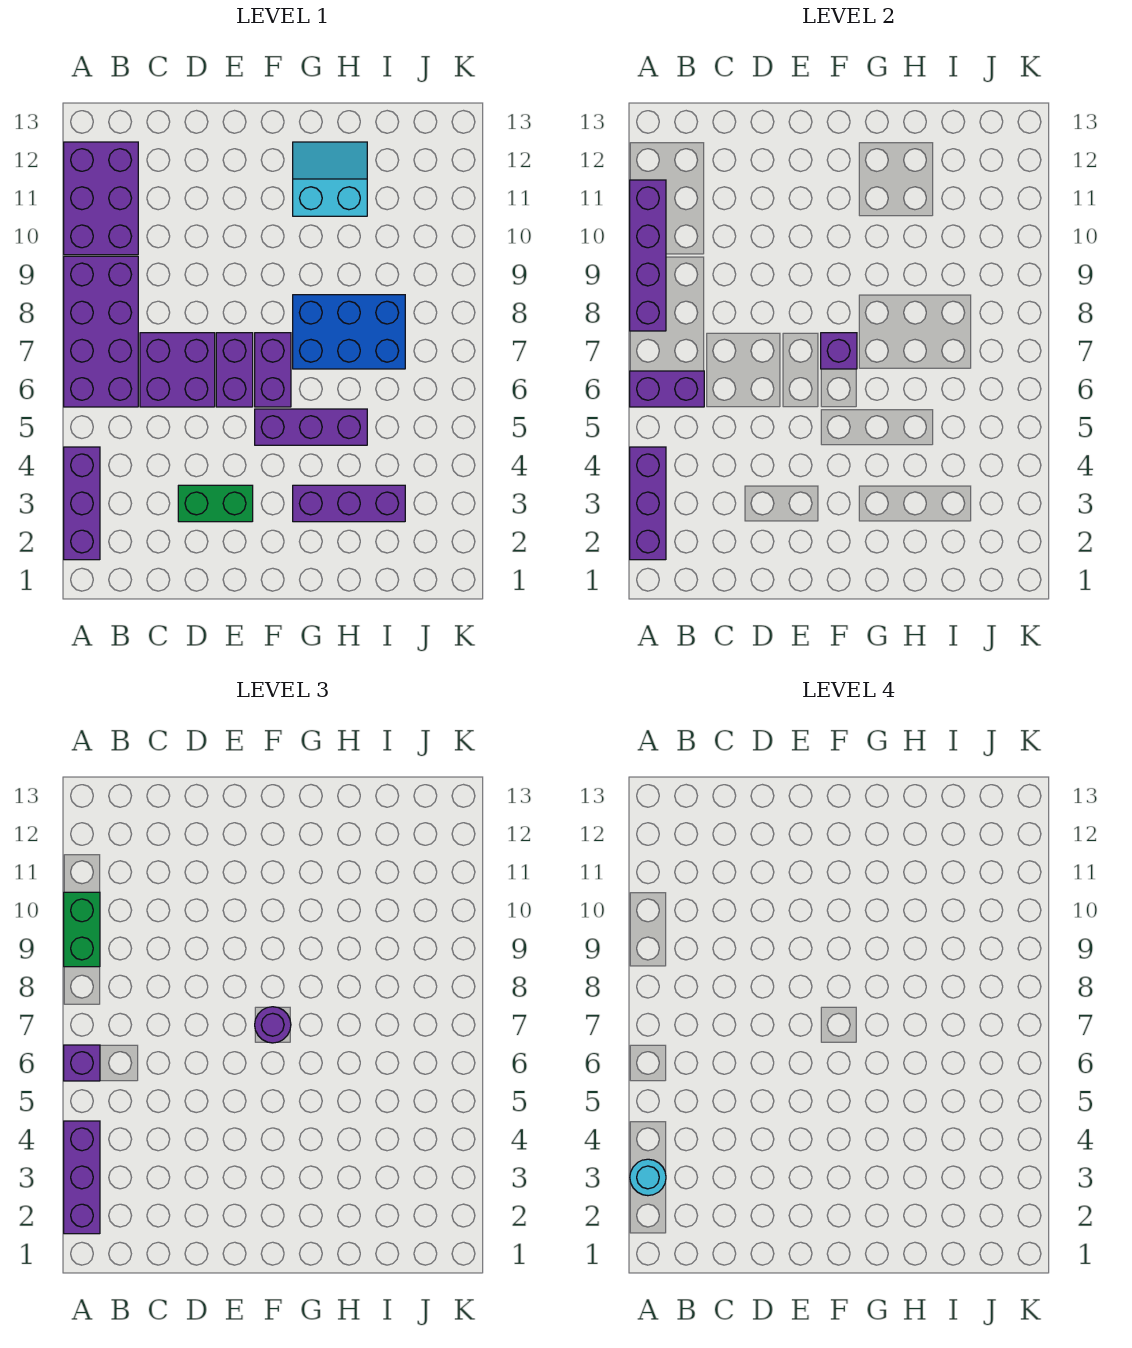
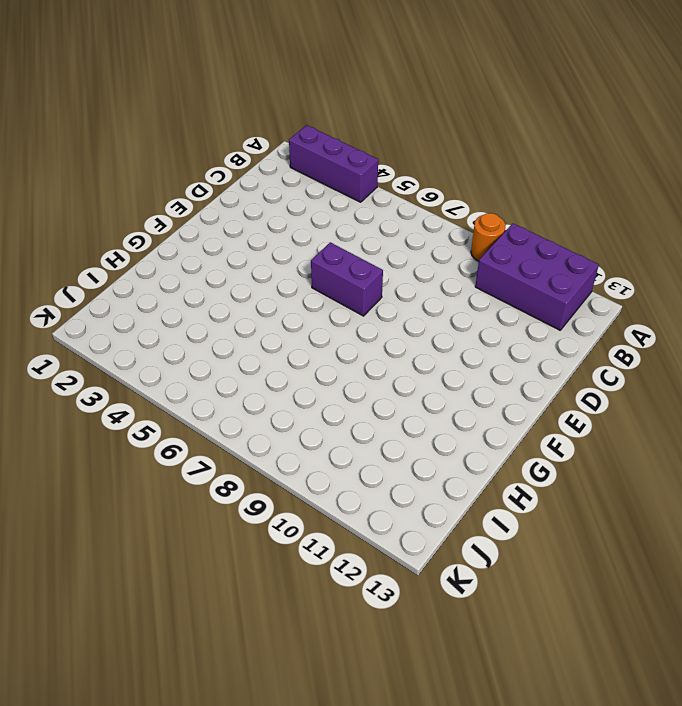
orange 1x1 round brick [471,213,506,261] -> purple 2x4 brick [64,256,138,407]
none -> purple 2x2 brick [140,333,215,407]
none -> green 1x2 brick [178,485,253,522]
none -> purple 1x3 brick [255,409,367,445]

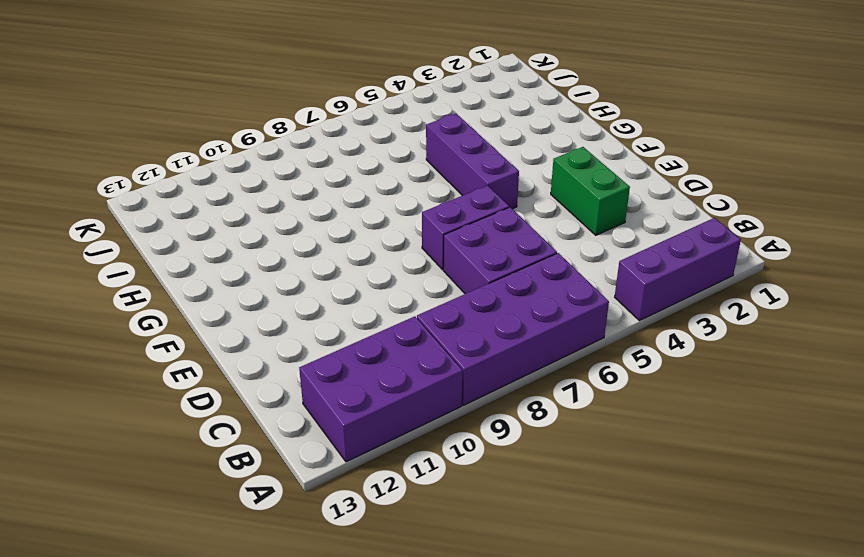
none -> purple 1x2 brick [255,333,291,407]
none -> purple 1x3 brick [293,485,405,522]
none -> blue 2x3 brick [293,295,405,369]

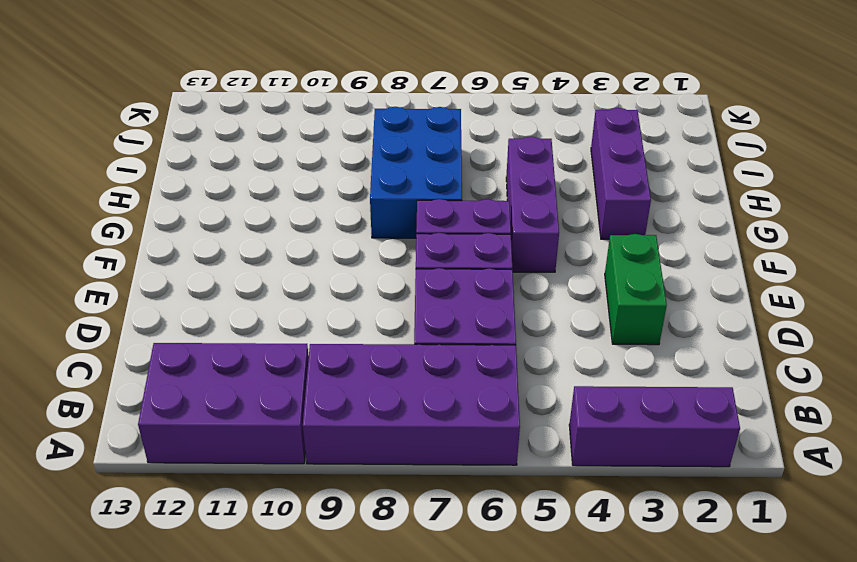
none -> cyan 2x2 slope [293,142,367,216]
none -> purple 1x3 brick [630,447,666,560]
none -> purple 1x2 brick [630,371,704,407]

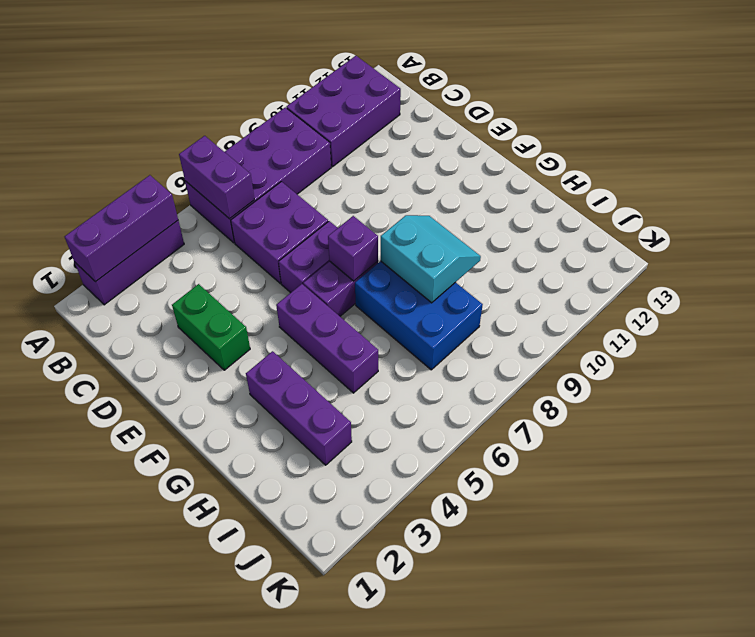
cyan 2x2 slope [381,215,481,303] -> cyan 2x2 slope moved to [293,142,367,216]
none -> purple 1x4 brick [630,180,666,331]
none -> purple 1x3 brick [64,1121,100,1234]
none -> purple 1x1 brick [64,1045,100,1081]

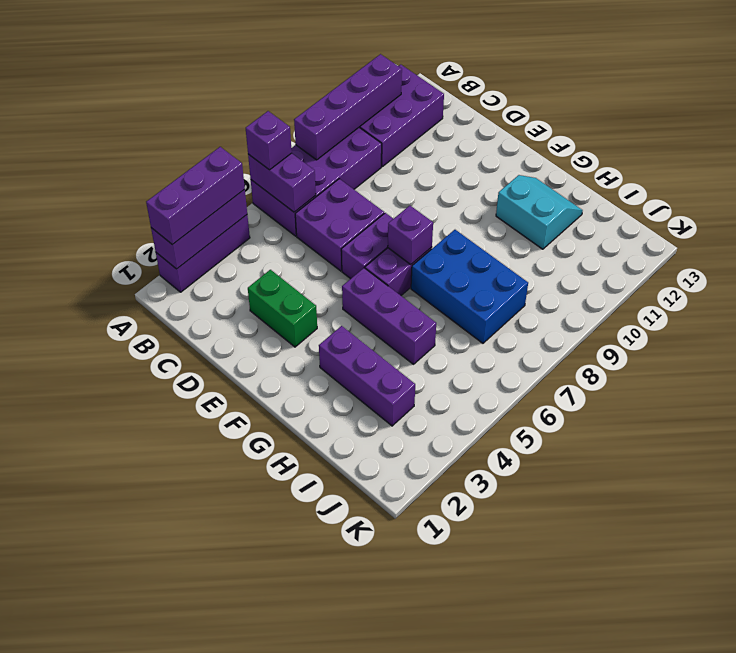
none -> green 1x2 brick [64,892,100,967]
none -> purple 1x1 round brick [255,1007,291,1043]
none -> cyan 1x1 round brick [630,1159,666,1196]

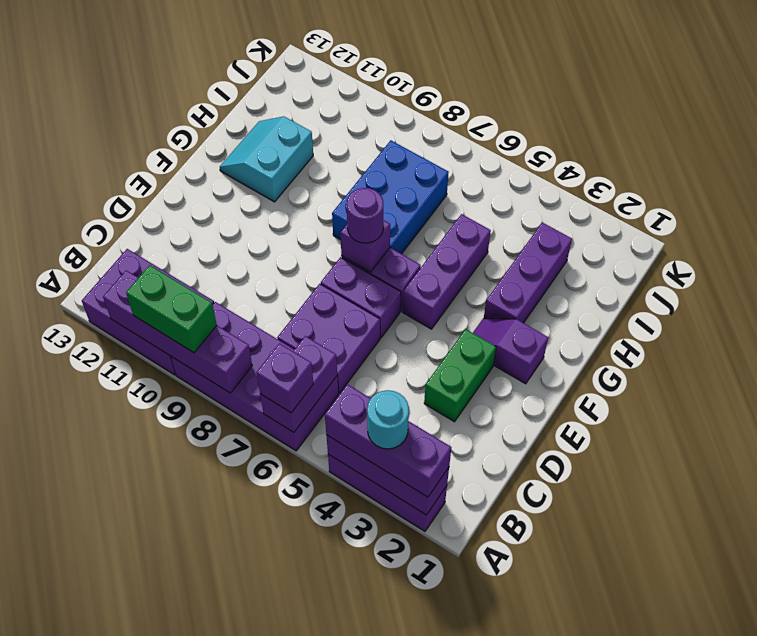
purple 1x2 slope [473,319,548,384] -> none

